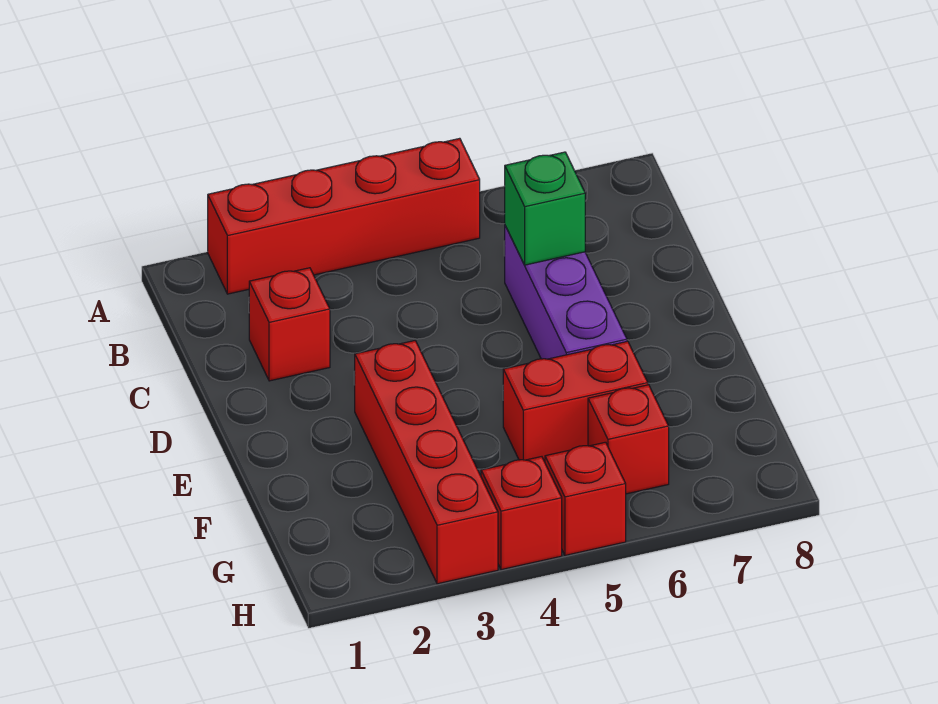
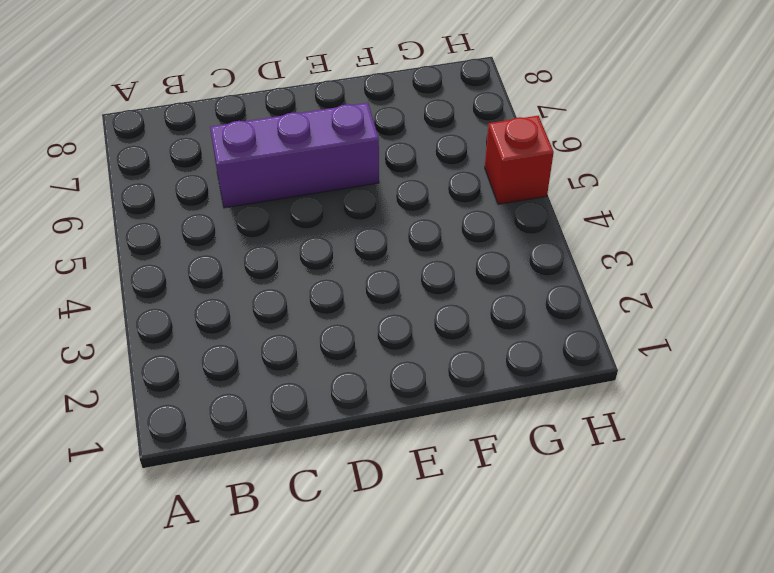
none -> red 1x4 brick [208,138,480,294]
none -> red 1x1 brick [249,268,330,381]

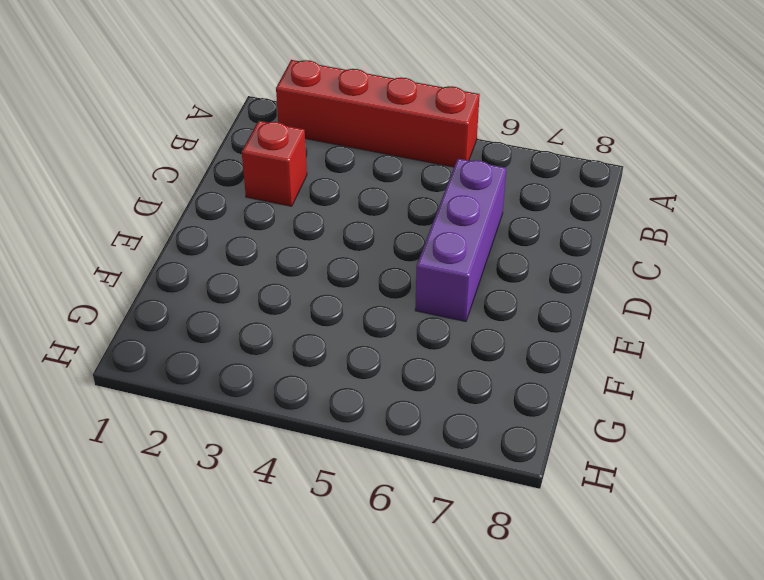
none -> red 1x4 brick [354,341,498,584]
none -> red 1x2 brick [503,341,648,462]

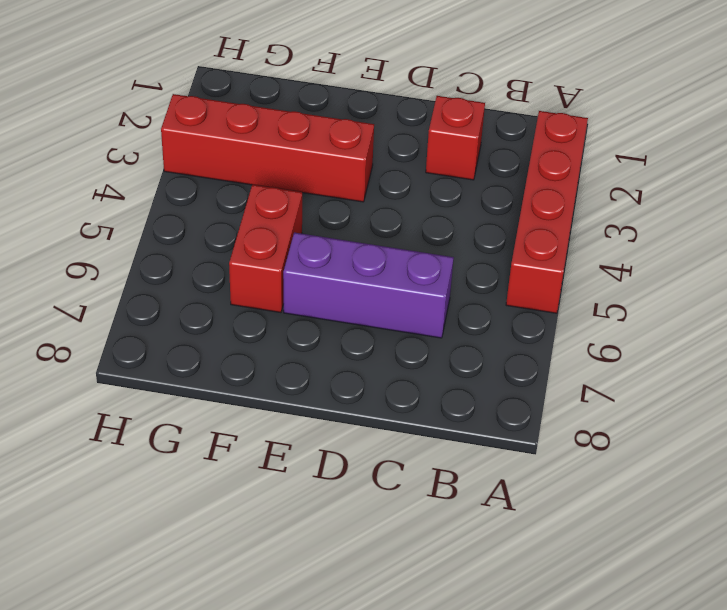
none -> red 1x1 brick [588,385,669,494]
none -> red 1x1 brick [481,457,562,570]

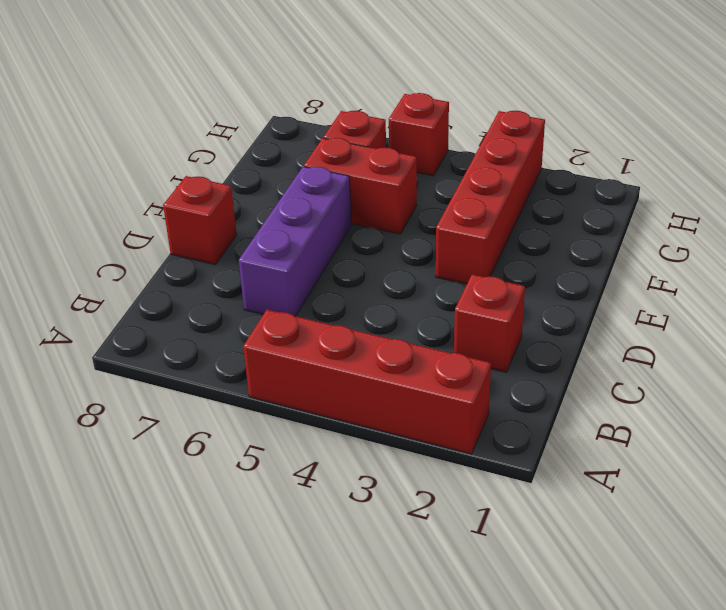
red 1x1 brick [163,176,237,265] -> red 1x1 brick moved to [481,457,562,570]
none -> green 1x1 brick [505,152,585,265]

